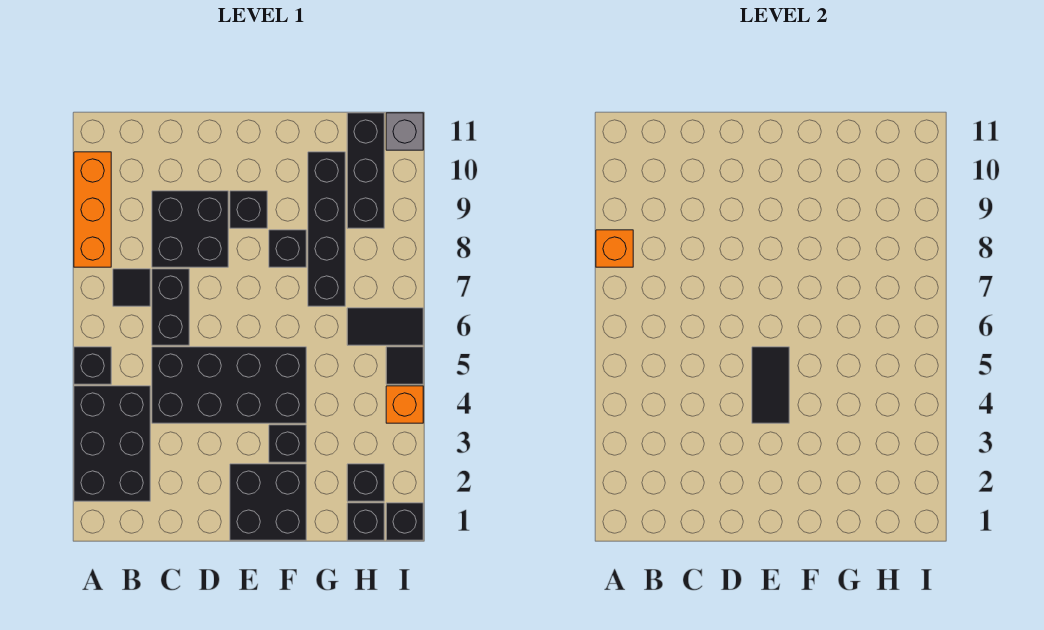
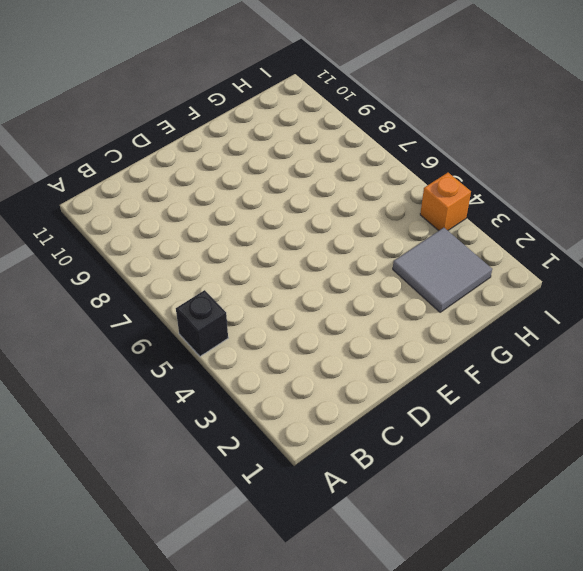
grey 2x2 tile [393,228,492,312] -> black 1x1 brick [347,464,384,501]
none -> black 2x3 brick [74,386,150,501]
none -> orange 1x3 brick [74,152,111,267]
none -> black 1x1 tile [113,269,150,306]

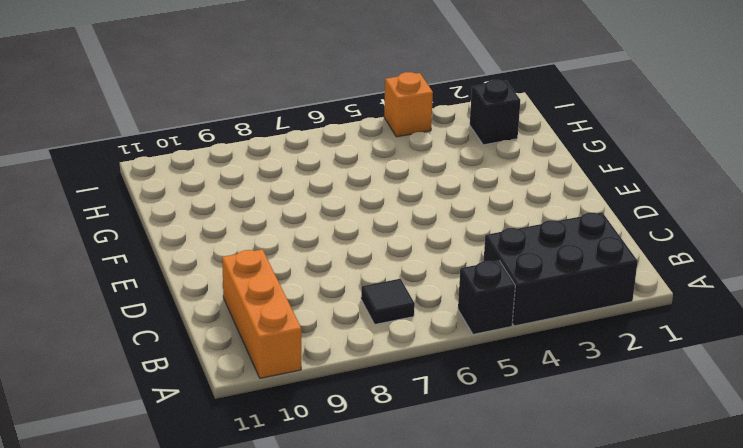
orange 1x3 brick [222,249,301,378] -> orange 1x3 brick turned to [74,152,111,267]
none -> black 2x4 brick [152,347,306,423]
none -> black 1x2 brick [152,269,189,345]
none -> black 2x2 brick [152,191,228,267]

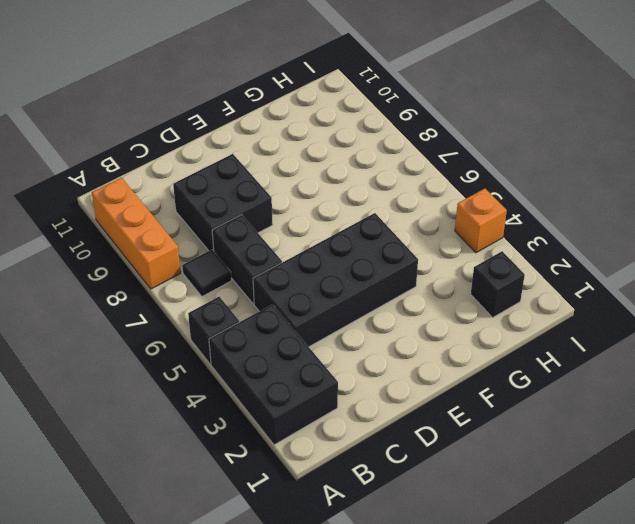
none -> black 2x2 brick [230,464,306,540]
none -> black 1x1 brick [230,191,267,228]
none -> black 1x1 brick [269,425,306,462]

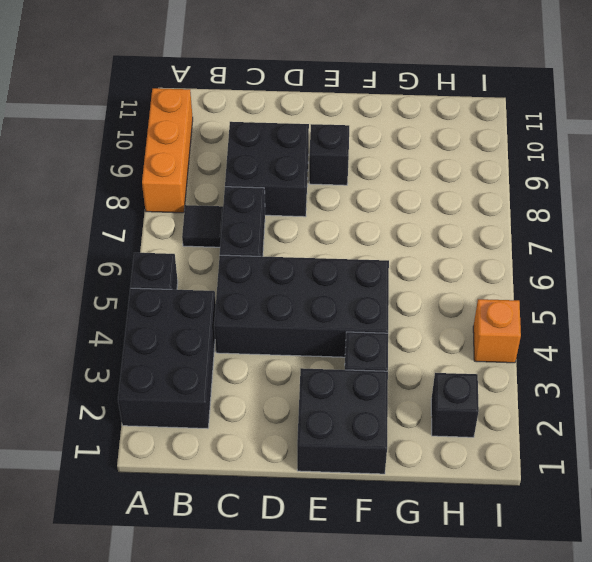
none -> black 1x1 brick [269,230,306,267]
none -> black 1x4 brick [308,152,345,306]
none -> black 1x1 brick [347,503,384,540]

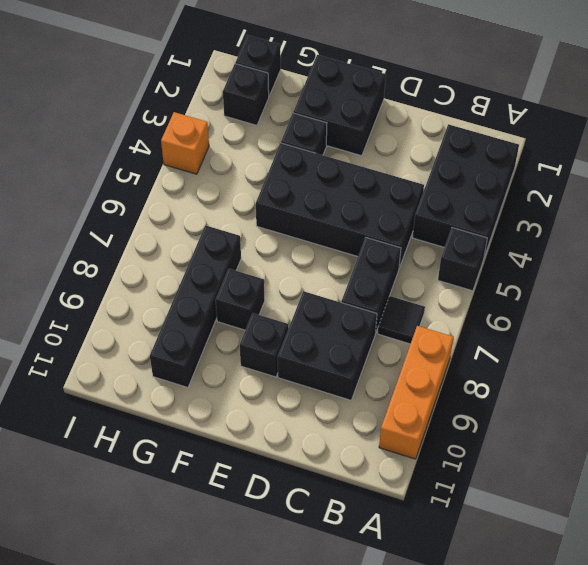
none -> black 1x2 tile [347,308,423,345]
none -> black 1x3 brick [347,113,384,228]
none -> black 1x1 brick [386,503,423,540]

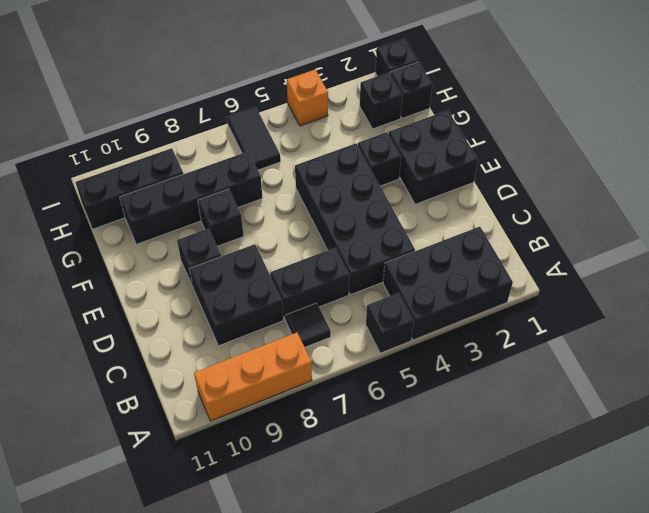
none -> black 1x1 tile [386,347,423,384]
none -> grey 1x1 brick [386,113,423,150]
none -> orange 1x1 brick [596,230,633,267]

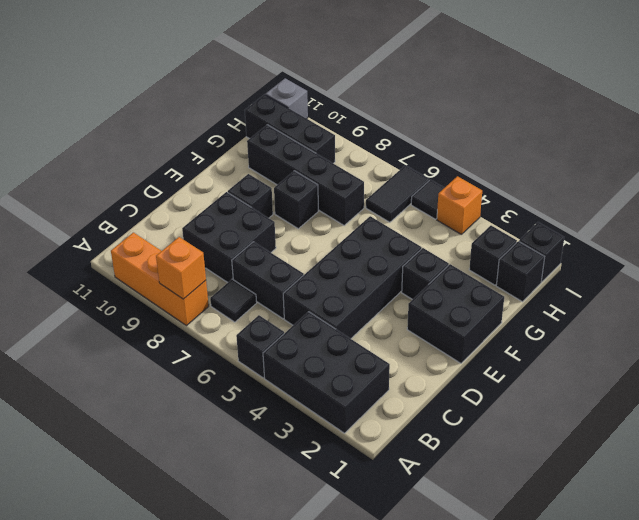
none -> black 1x2 tile [752,347,789,423]

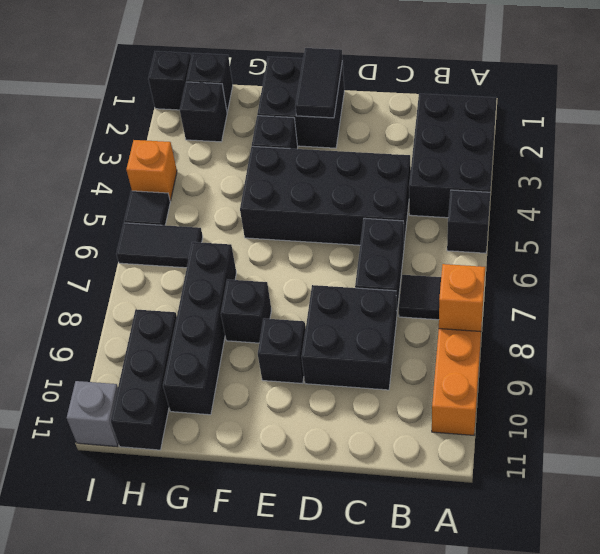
black 1x2 tile [296,48,342,118] -> black 1x2 tile moved to [752,347,789,423]

